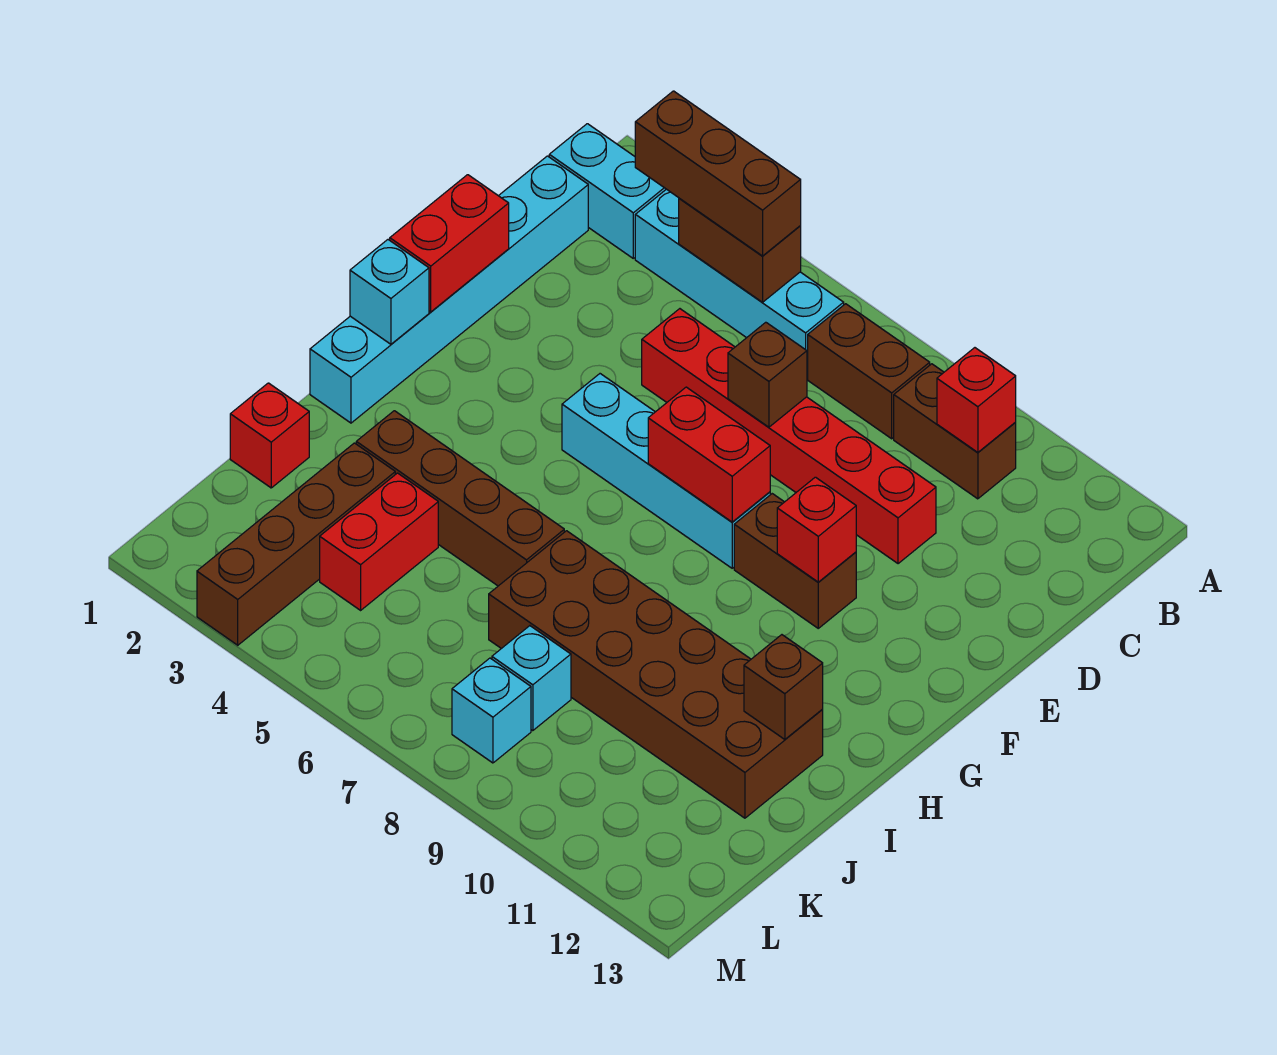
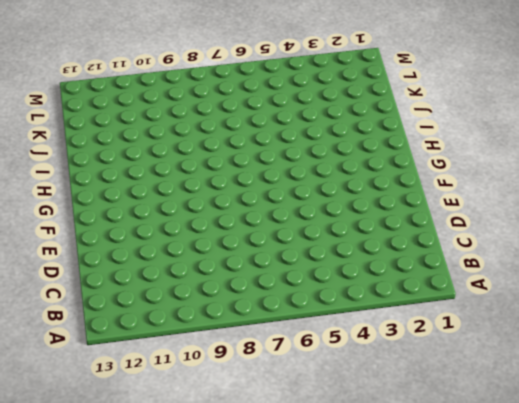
none -> cyan 1x2 brick [549,124,666,258]
none -> cyan 1x4 brick [635,189,844,377]
none -> brown 1x2 brick [808,304,930,439]

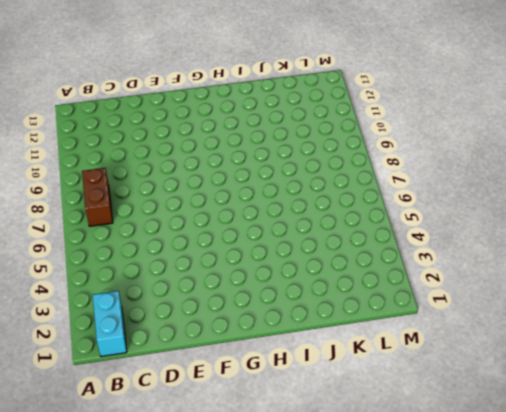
none -> cyan 1x4 brick [635,189,844,377]
none -> brown 1x2 brick [894,364,1016,499]
none -> cyan 1x6 brick [310,156,588,423]

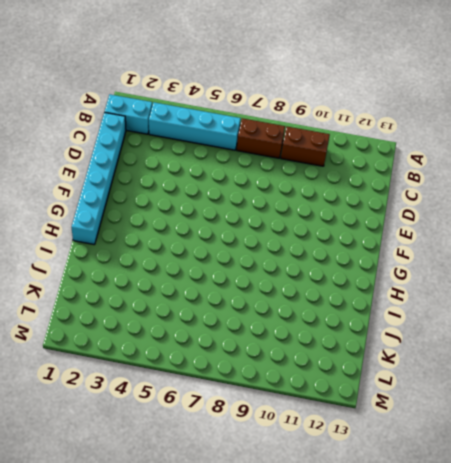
none -> red 1x6 brick [642,309,936,564]
none -> cyan 1x4 brick [562,374,770,568]
none -> brown 1x2 brick [734,494,856,628]

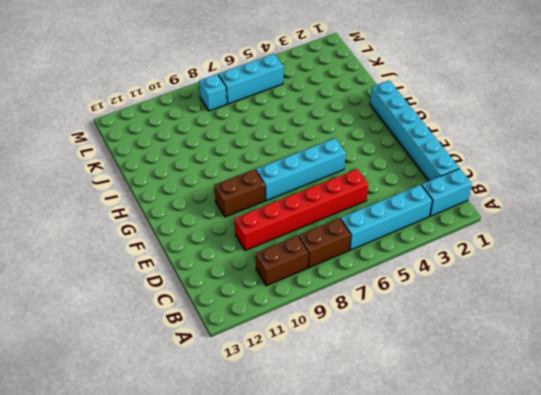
cyan 1x3 brick [218,54,283,104] -> none
none -> brown 1x4 brick [356,411,564,586]
none -> brown 2x6 brick [489,531,823,818]
none -> red 1x1 brick [230,383,309,488]

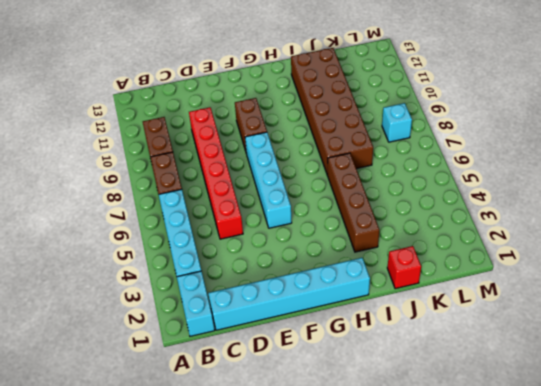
none -> brown 1x4 brick [197,443,395,645]
none -> red 1x2 brick [320,473,438,610]
none -> cyan 1x1 brick [492,626,571,731]

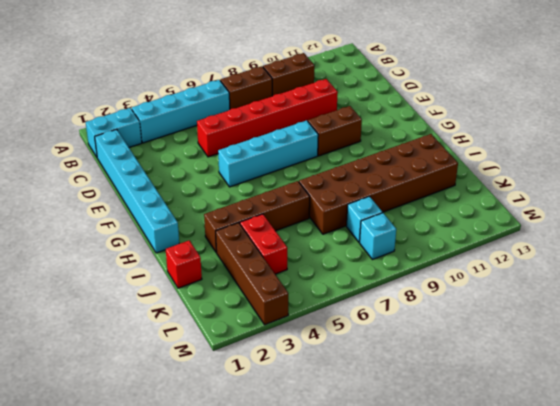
none -> brown 1x2 brick [679,198,801,302]
none -> red 1x1 brick [937,348,1016,452]
none -> brown 1x1 brick [728,322,807,427]

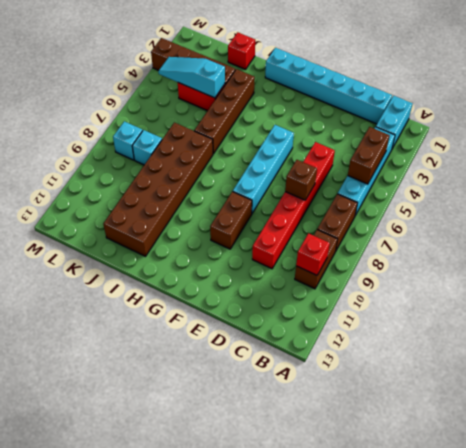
cyan 1x3 slope [158,57,225,98] -> none
none -> red 1x2 brick [390,175,509,312]
none -> red 1x2 brick [648,387,770,522]
none -> red 1x1 brick [777,477,856,582]

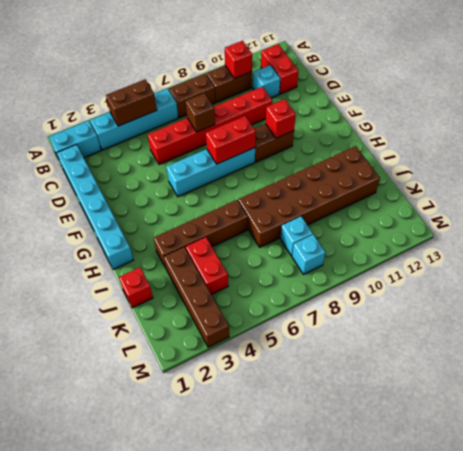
red 1x2 brick [261,44,299,94] -> red 1x2 brick moved to [390,175,509,312]
cyan 1x1 brick [253,65,280,98] -> cyan 1x1 brick moved to [350,240,429,344]
none -> brown 1x1 brick [744,635,823,739]
none -> brown 1x3 brick [635,91,801,256]

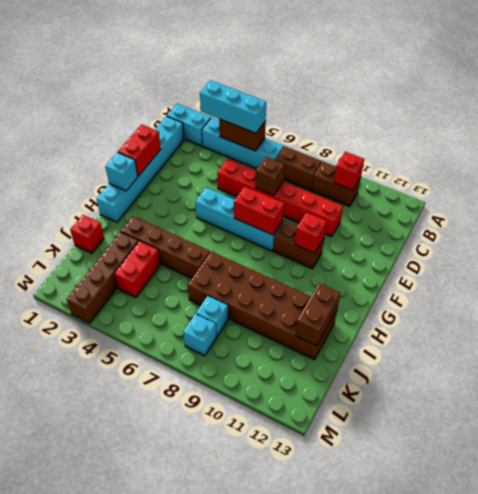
cyan 1x3 brick [200,80,266,133] -> brown 1x3 brick [635,91,801,256]
brown 1x2 brick [295,283,340,346] -> brown 1x1 brick [744,635,823,739]

